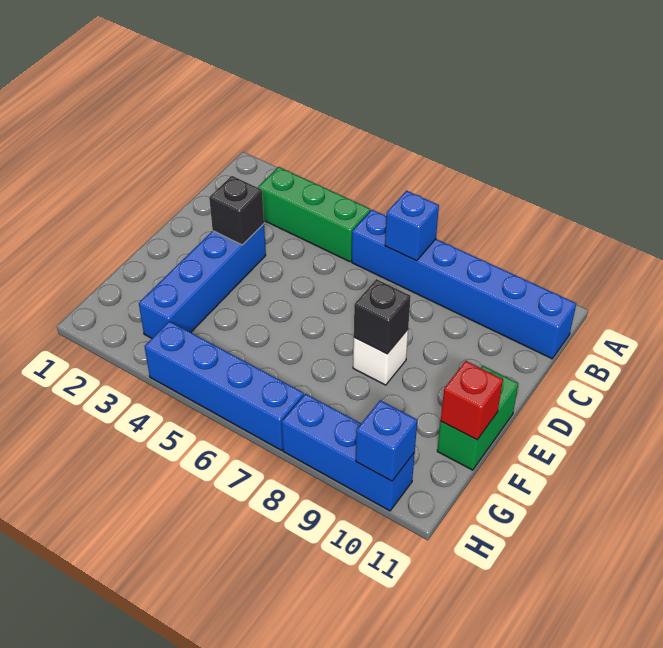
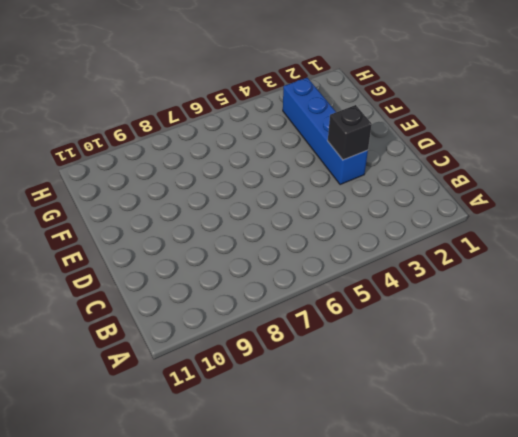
none -> green 1x3 brick [258,167,370,262]
none -> blue 1x6 brick [352,210,576,359]
none -> white 1x1 brick [353,330,408,385]

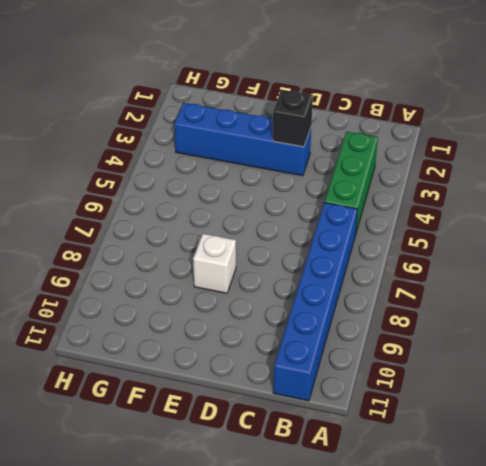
none -> green 1x2 brick [437,366,518,470]
none -> blue 1x4 brick [144,321,304,450]
none -> blue 1x3 brick [282,394,415,511]

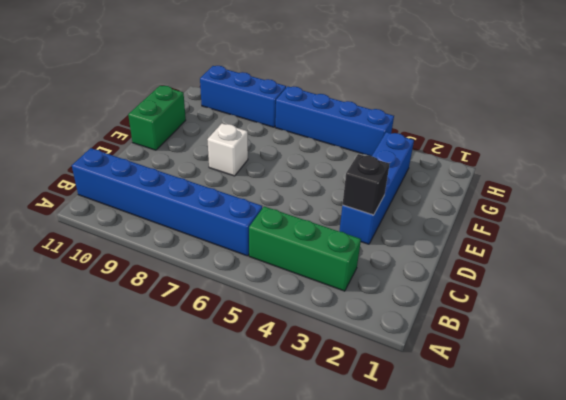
none -> blue 1x1 brick [385,191,439,261]
none -> black 1x1 brick [354,279,411,354]
none -> red 1x1 brick [441,361,503,440]

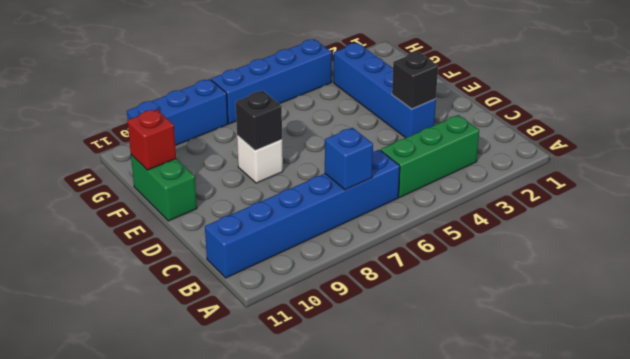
none -> blue 1x1 brick [356,400,417,481]

